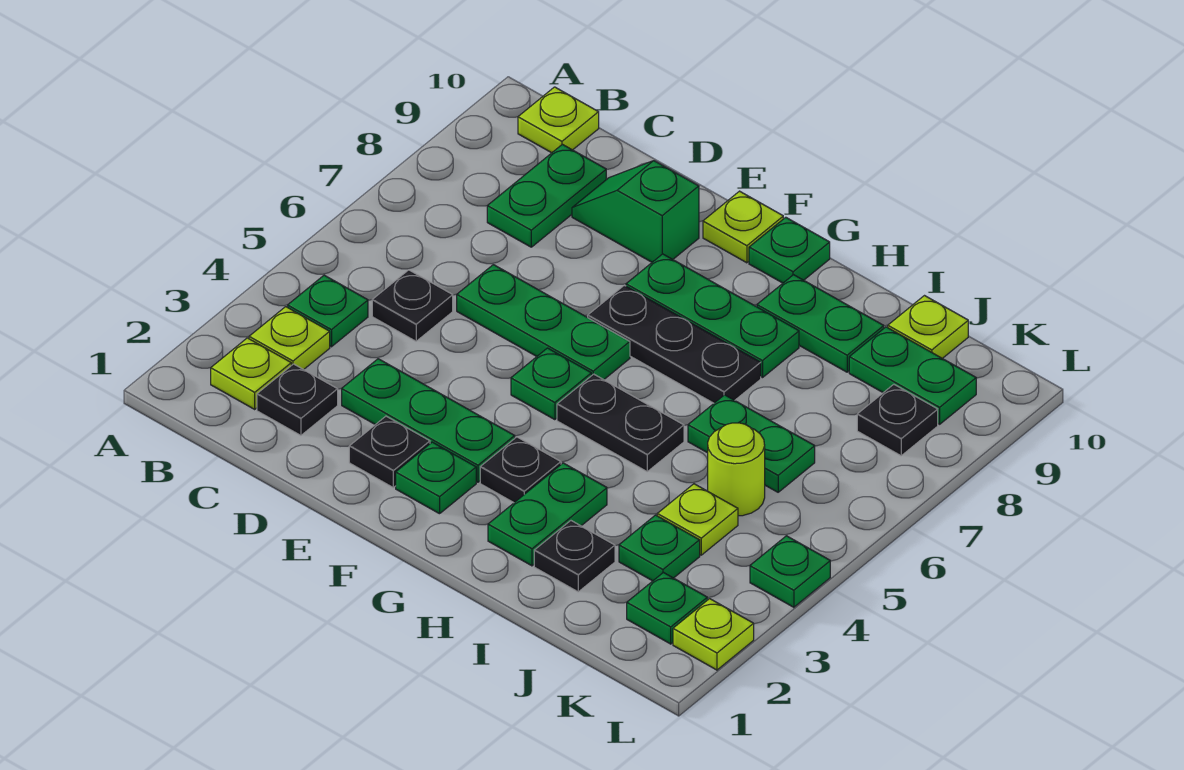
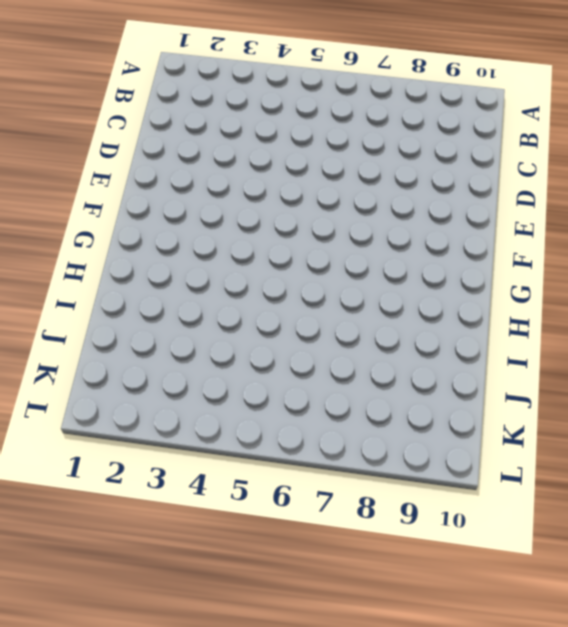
none -> lime 1x1 plate [211,338,291,409]
none -> lime 1x1 plate [249,307,330,370]
none -> green 1x1 plate [288,275,368,347]
none -> lime 1x1 plate [518,87,599,153]

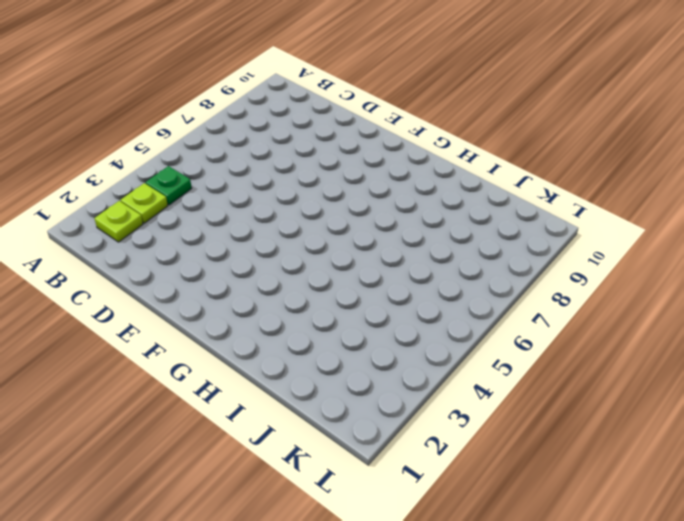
none -> lime 1x1 plate [518,87,599,153]
none -> black 1x1 plate [257,364,338,435]
none -> black 1x1 plate [372,270,453,341]
none -> green 1x2 plate [487,144,606,247]

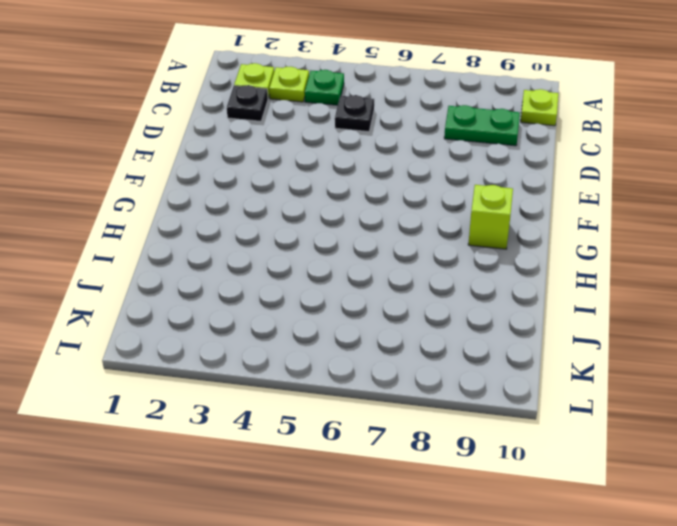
lime 1x1 brick [468,185,513,249] -> none
none -> green 1x3 plate [342,359,515,482]
none -> green 1x3 plate [457,265,630,380]
none -> green 1x2 slope [572,161,699,262]
none -> black 1x1 plate [349,416,430,488]

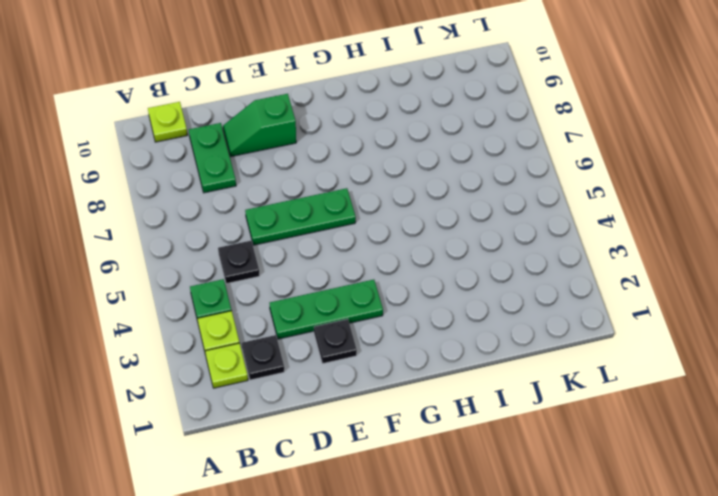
none -> green 1x1 plate [396,442,476,514]
none -> green 1x1 plate [511,348,591,420]
none -> black 1x3 plate [588,285,761,403]
none -> green 1x3 plate [626,254,799,378]

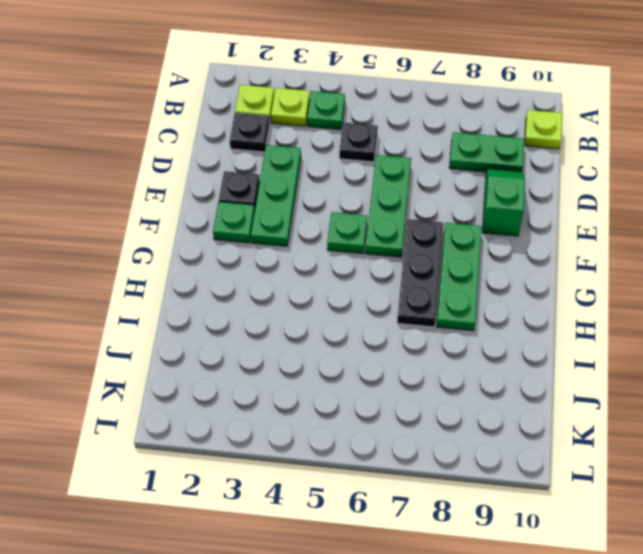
none -> lime 1x1 plate [703,191,783,263]
none -> black 1x1 plate [480,437,561,503]
none -> black 1x2 plate [557,374,684,472]
none -> green 1x1 plate [749,217,830,283]

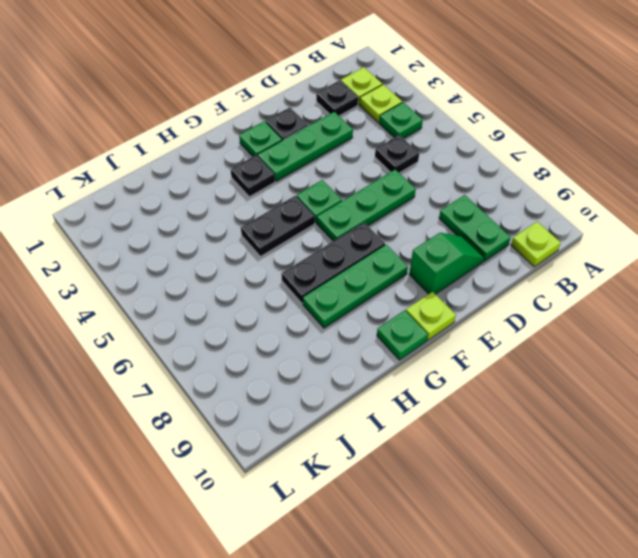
none -> green 1x2 plate [488,463,607,566]
none -> green 1x2 plate [757,275,884,372]
none -> black 1x1 plate [534,521,615,592]
none -> green 1x2 plate [688,395,815,492]

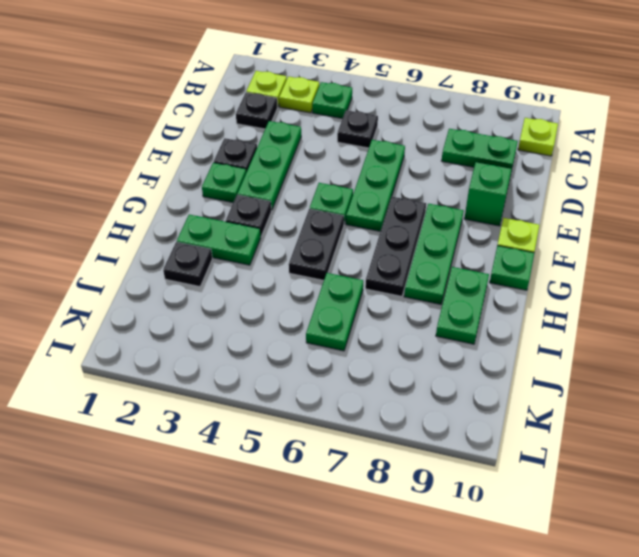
none -> green 1x1 plate [619,515,700,581]
none -> lime 1x1 plate [657,484,738,555]
none -> lime 1x1 round brick [708,423,765,516]
none -> green 1x2 plate [849,327,976,424]

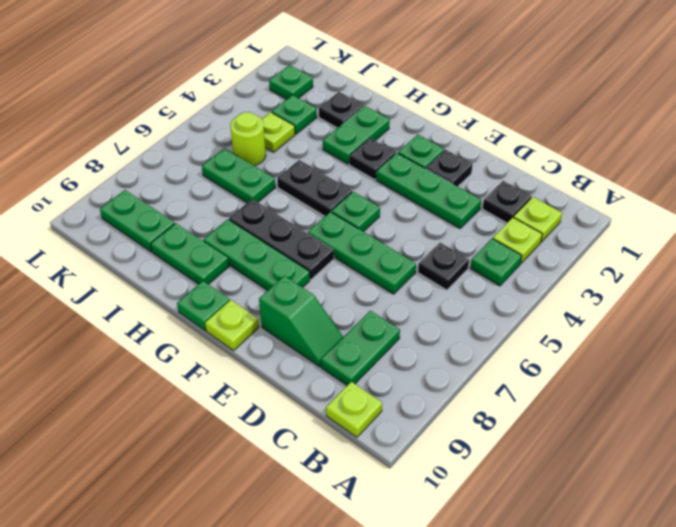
none -> lime 1x1 plate [888,296,968,358]
none -> black 1x1 plate [857,384,938,456]
none -> lime 1x1 plate [673,599,754,670]
none -> green 1x1 plate [750,536,830,607]

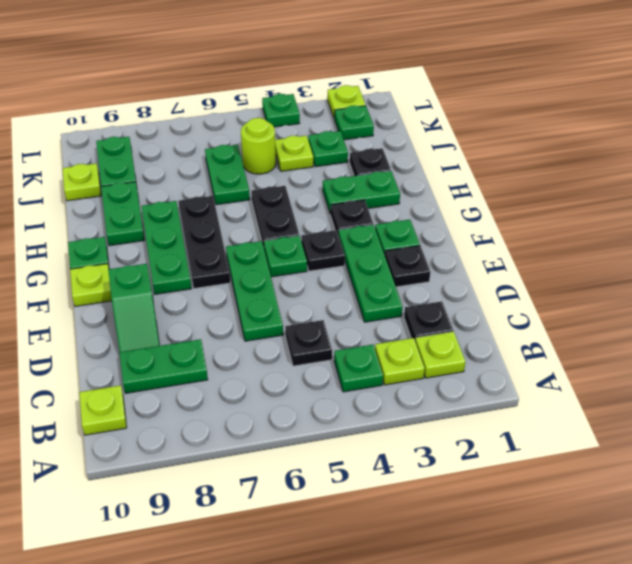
black 1x1 plate [301,230,345,271] -> black 1x1 plate moved to [857,384,938,456]

